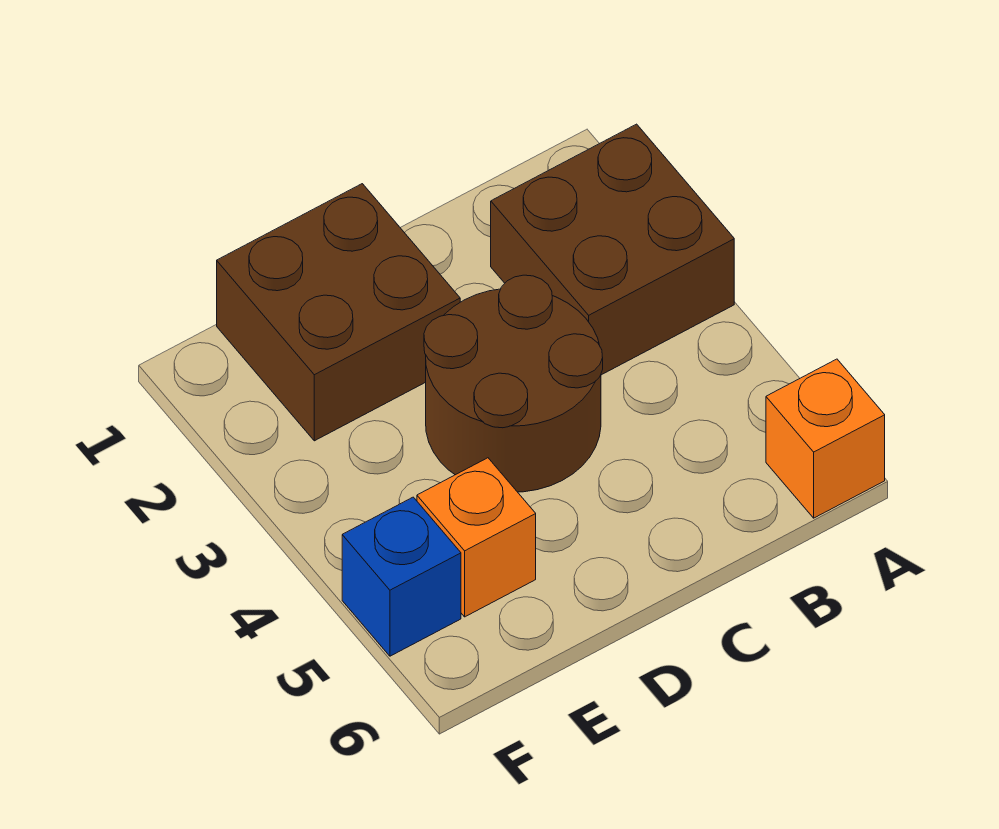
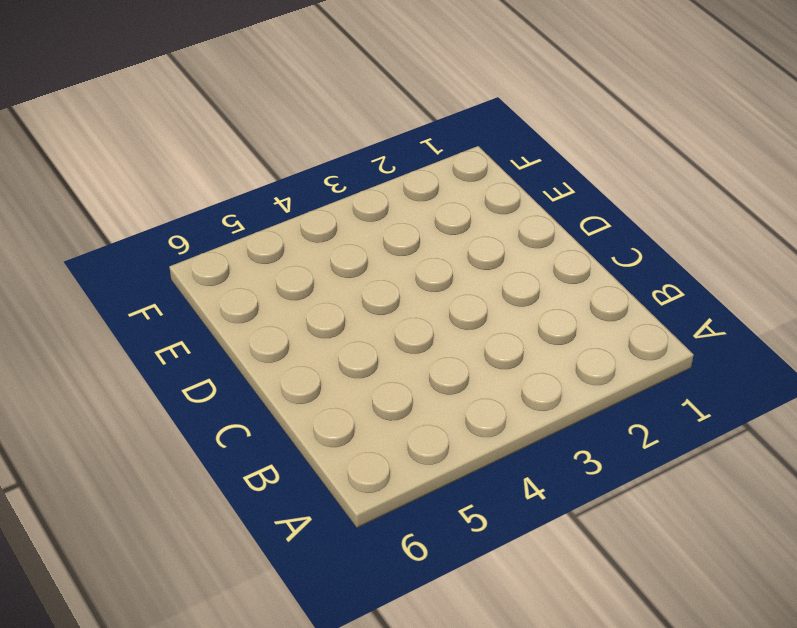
none -> brown 2x2 brick [491,124,734,375]
none -> orange 1x1 brick [766,359,885,518]

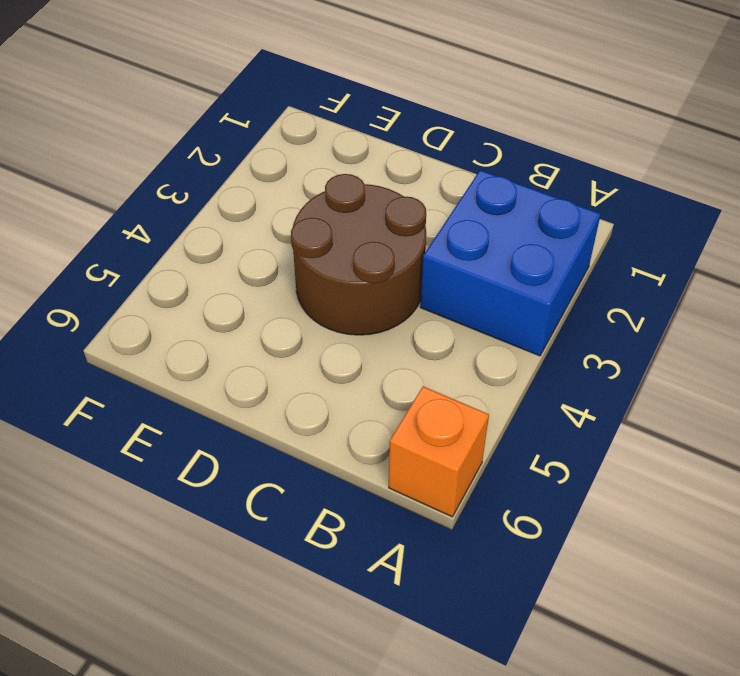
blue 2x2 brick [420,170,601,356] -> brown 2x2 brick [491,124,734,375]
none -> brown 2x2 brick [217,184,460,441]
none -> orange 1x1 brick [417,458,536,617]

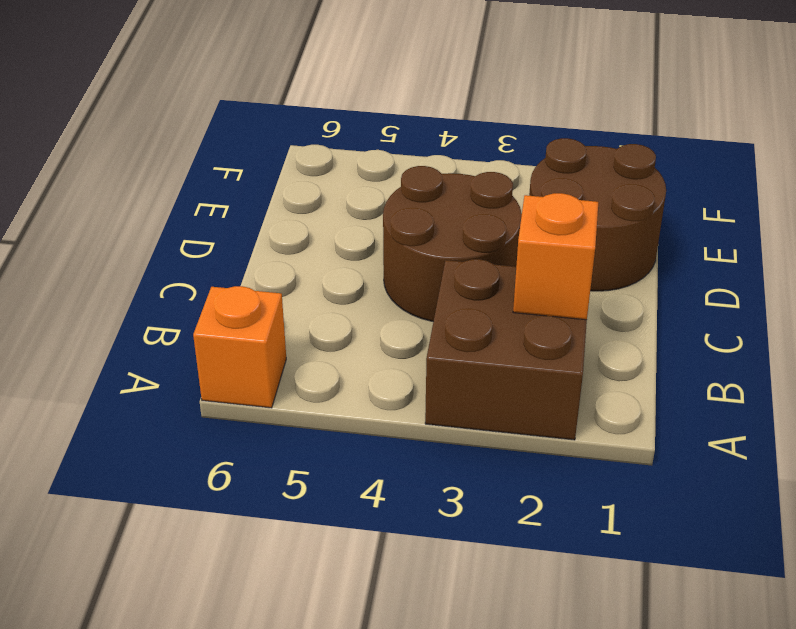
orange 1x1 brick [513,193,598,320] -> orange 1x1 brick moved to [417,458,536,617]
brown 2x2 round brick [529,138,666,291] -> brown 2x2 brick [217,184,460,441]
none -> blue 1x1 brick [342,497,461,656]

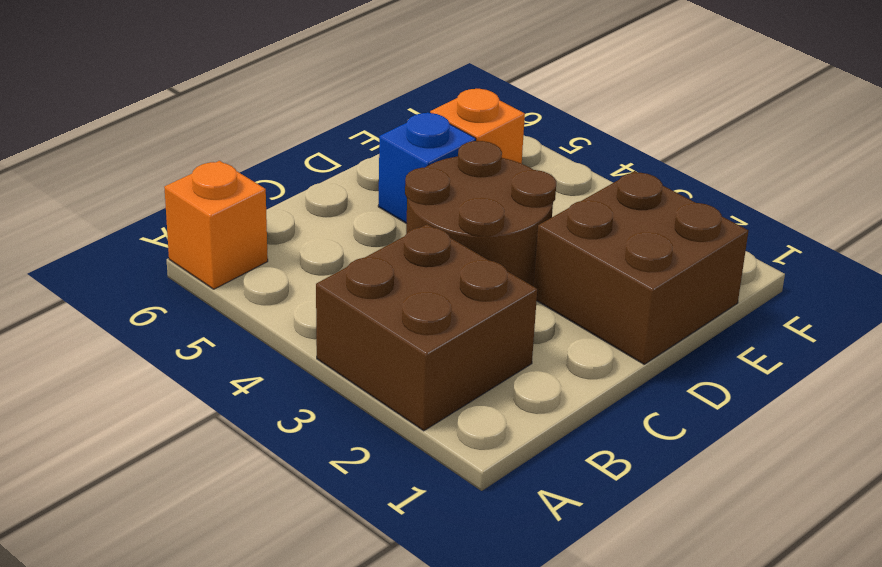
blue 1x1 brick [378,112,476,224] -> blue 1x1 brick moved to [342,497,461,656]

